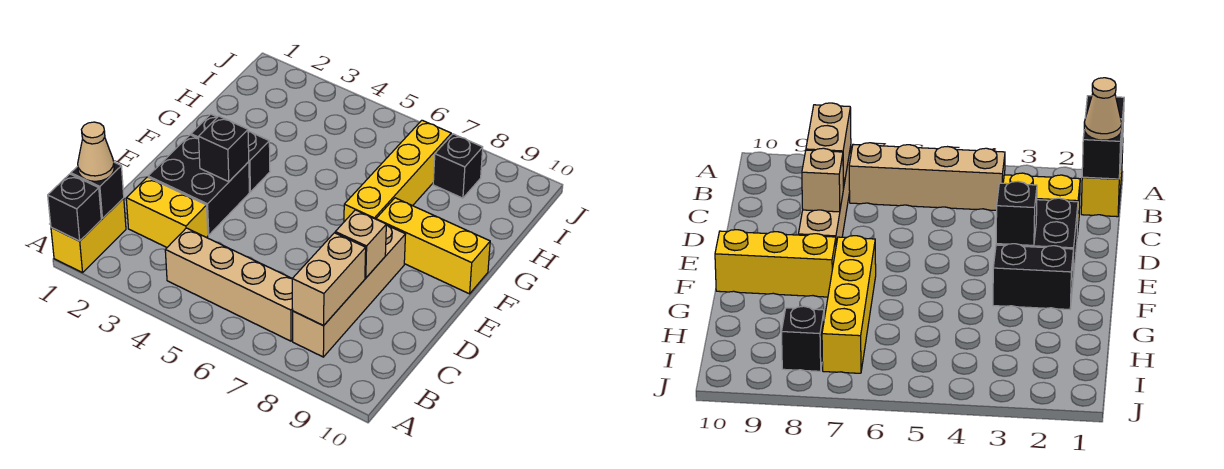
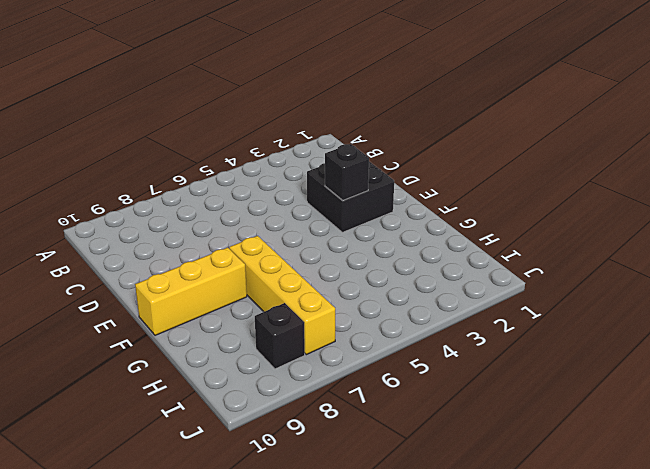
none -> yellow 1x2 brick [51,198,126,273]
none -> tan 1x4 brick [165,228,293,341]
none -> tan 1x4 brick [293,225,406,357]

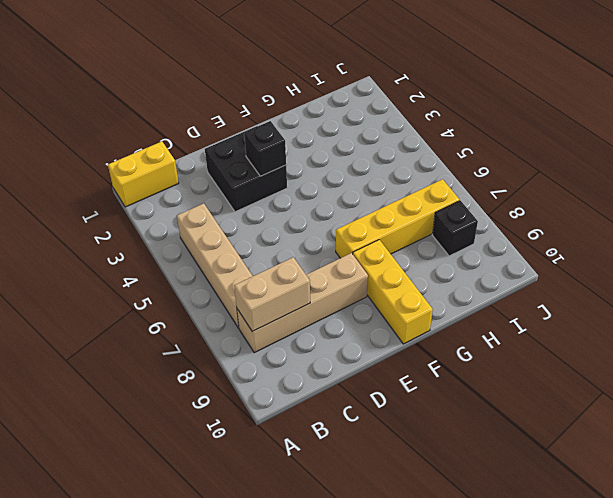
none -> yellow 1x2 brick [126,177,208,247]
none -> black 1x2 brick [191,114,270,192]
none -> black 1x1 brick [48,174,101,241]

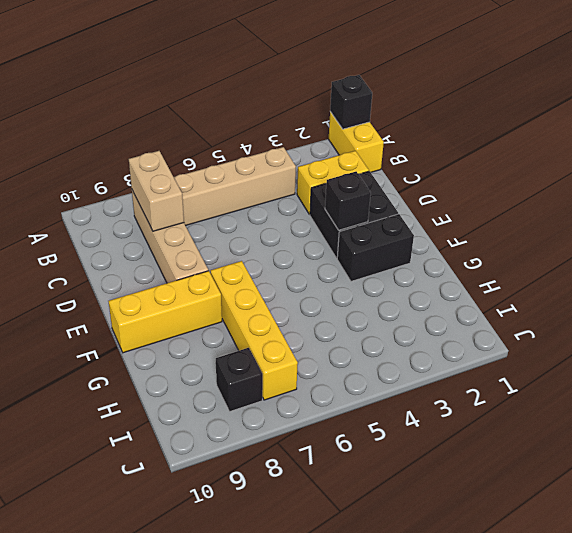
none -> black 1x1 brick [71,162,124,219]
none -> tan 1x1 brick [335,210,386,278]
none -> tan 1x1 cone [78,122,114,181]

